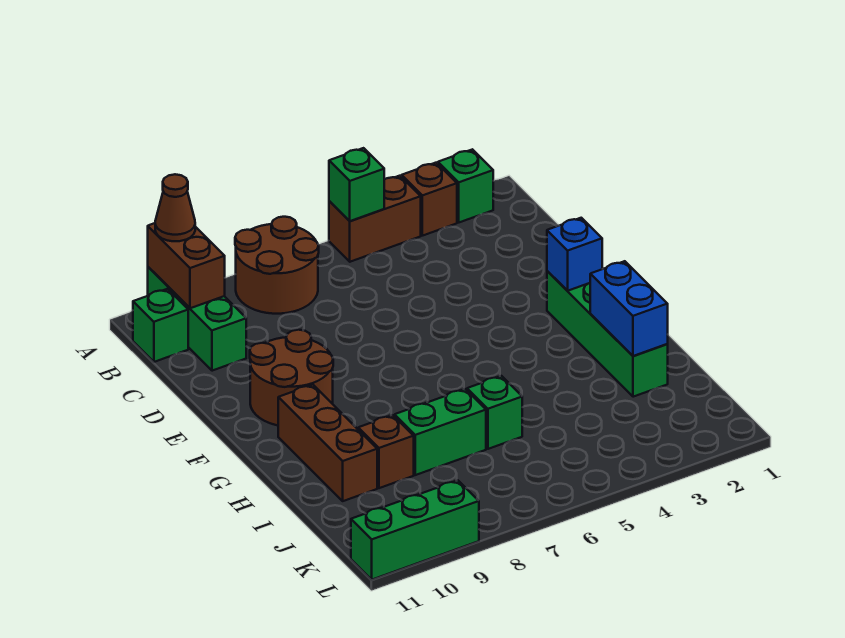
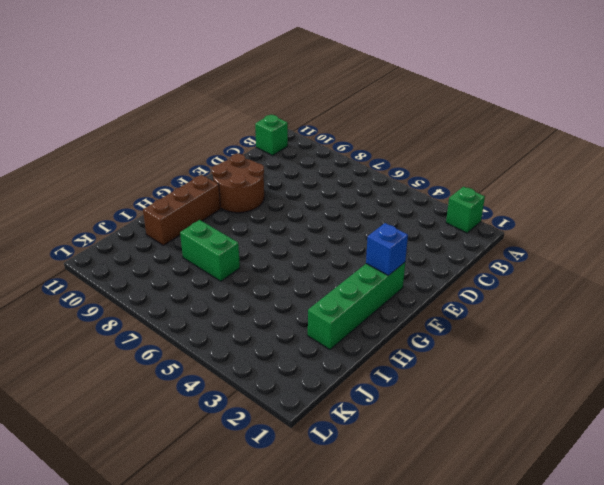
none -> brown 1x1 brick [402,163,457,236]
none -> brown 1x2 brick [329,176,421,262]
none -> brown 2x2 round brick [235,217,319,314]

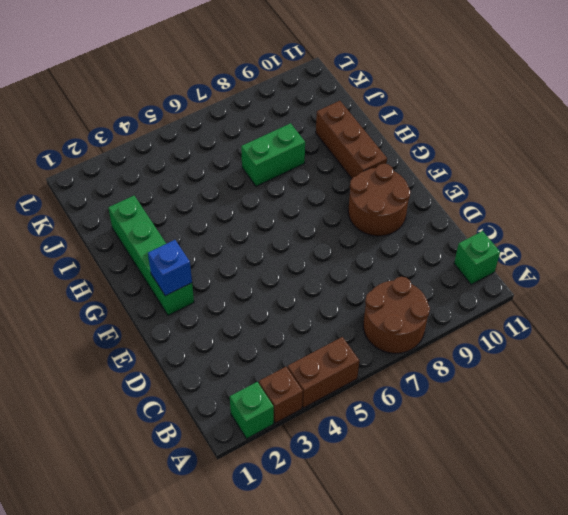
none -> green 1x3 brick [148,267,246,371]
none -> green 1x1 brick [467,376,522,449]
none -> brown 1x1 brick [358,415,414,488]

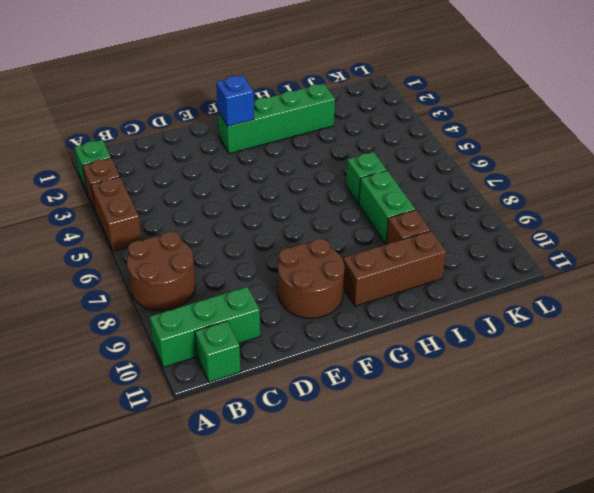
none -> green 1x3 brick [351,480,479,580]
none -> green 1x1 brick [329,148,384,221]
none -> brown 1x2 brick [148,223,225,308]

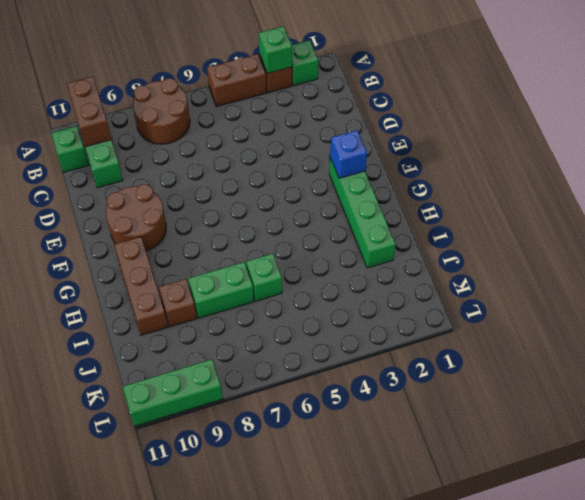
green 1x1 brick [259,26,292,73] -> green 1x1 brick moved to [329,148,384,221]
none -> blue 1x2 brick [590,261,668,356]
none -> brown 1x1 cone [155,174,195,241]

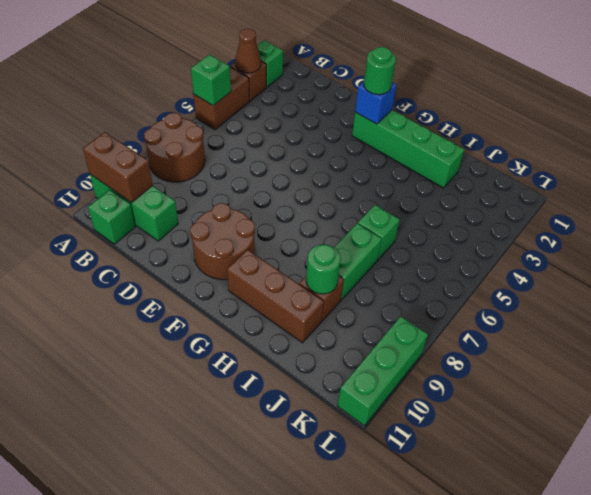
brown 1x1 cone [235,29,261,73] -> brown 1x1 cone moved to [155,174,195,241]
green 1x1 round brick [364,47,396,95] -> none
green 1x1 round brick [306,244,341,294] -> none
none -> blue 1x2 brick [590,261,668,356]

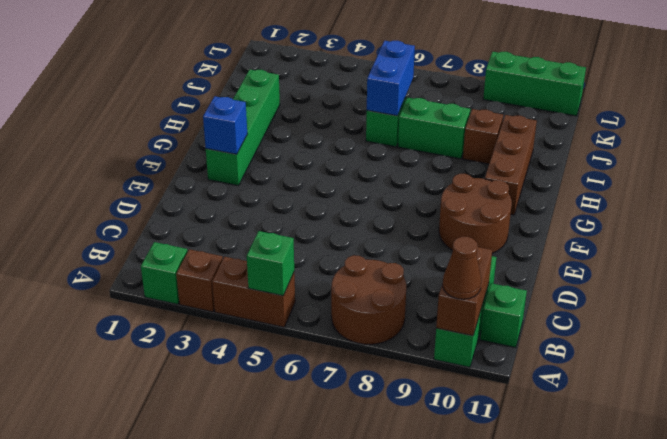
blue 1x2 brick [367,41,415,116] -> blue 1x2 brick moved to [590,261,668,356]

